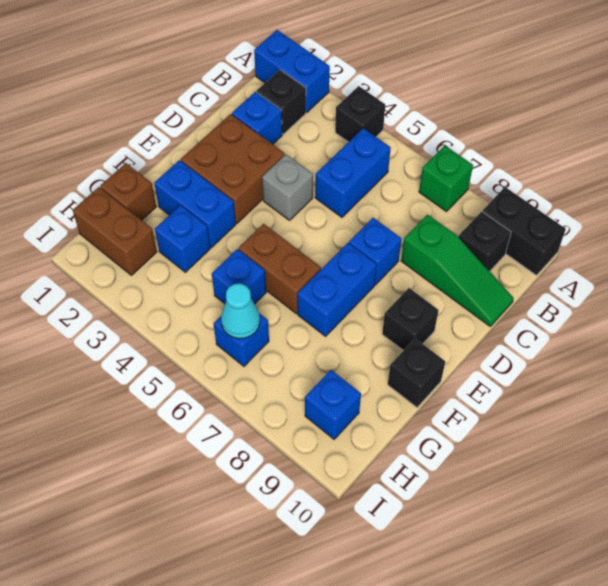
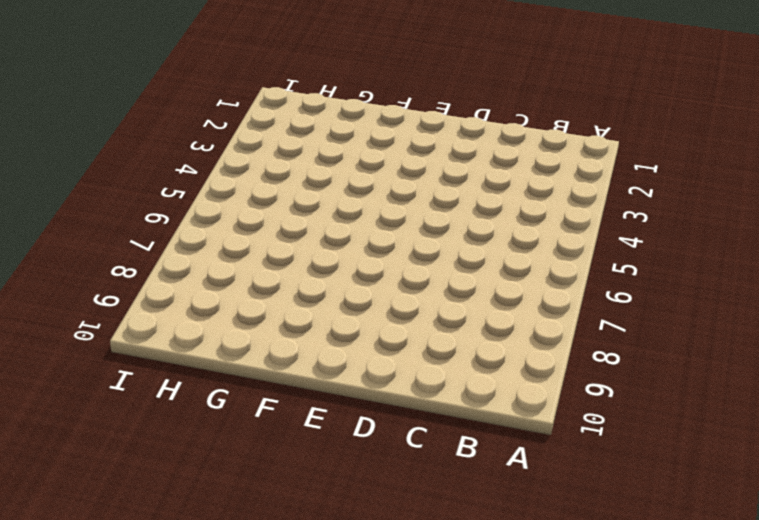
none -> blue 1x2 brick [254,30,330,112]
none -> black 1x1 brick [335,86,385,142]
none -> green 1x1 brick [419,146,473,212]

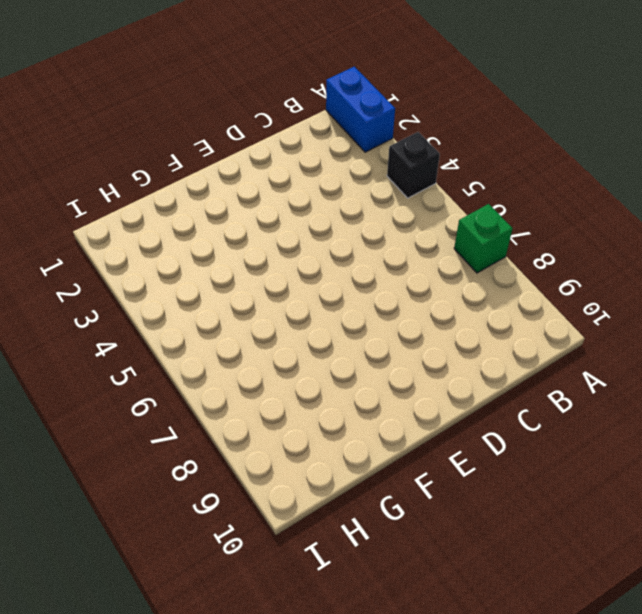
none -> black 1x2 brick [483,187,566,275]
none -> black 1x1 brick [257,70,306,134]
none -> blue 1x2 brick [315,128,391,217]

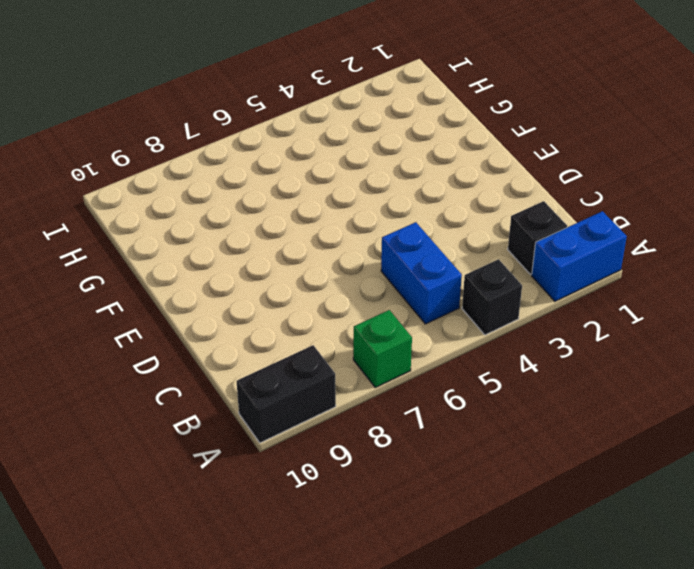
none -> black 1x1 brick [459,211,511,271]
none -> blue 1x1 brick [232,92,282,144]
none -> green 1x3 slope [401,215,514,326]

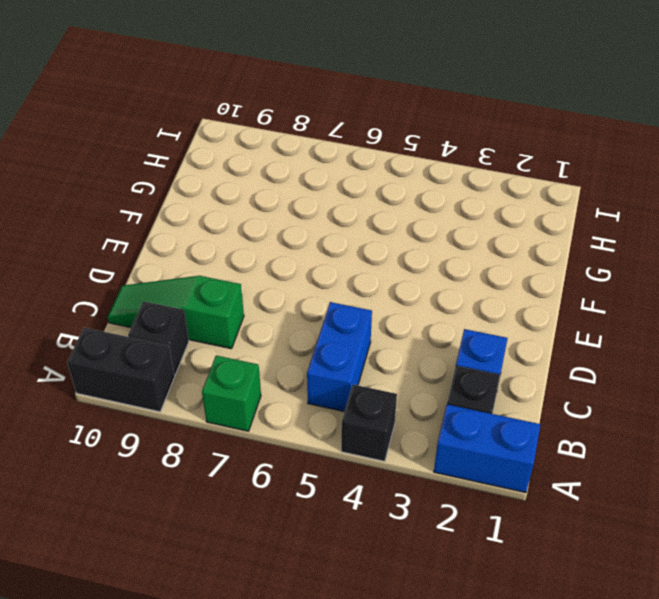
none -> brown 2x2 brick [181,114,285,223]
none -> grey 1x1 brick [262,154,313,220]
none -> blue 1x1 brick [349,218,401,285]

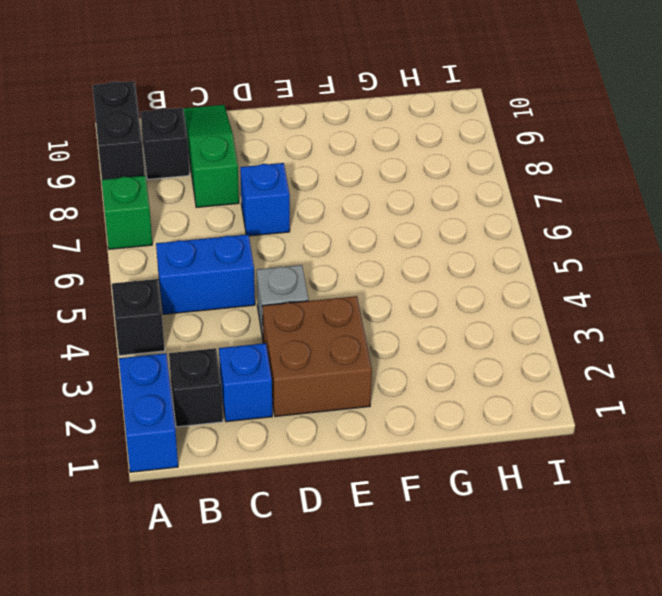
none -> blue 1x2 brick [297,243,377,336]
none -> black 1x1 brick [382,288,439,351]
none -> blue 1x2 brick [154,160,236,248]

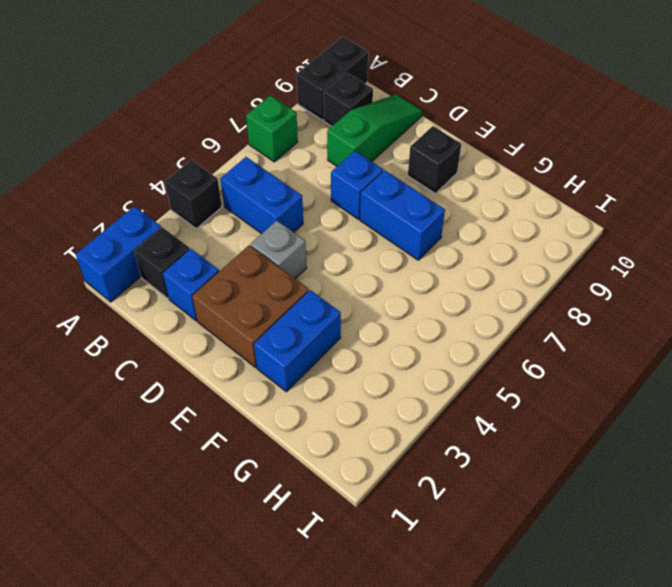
none -> brown 1x2 brick [239,224,321,313]
none -> black 1x1 brick [388,339,445,408]
none -> brown 1x1 brick [100,163,156,220]

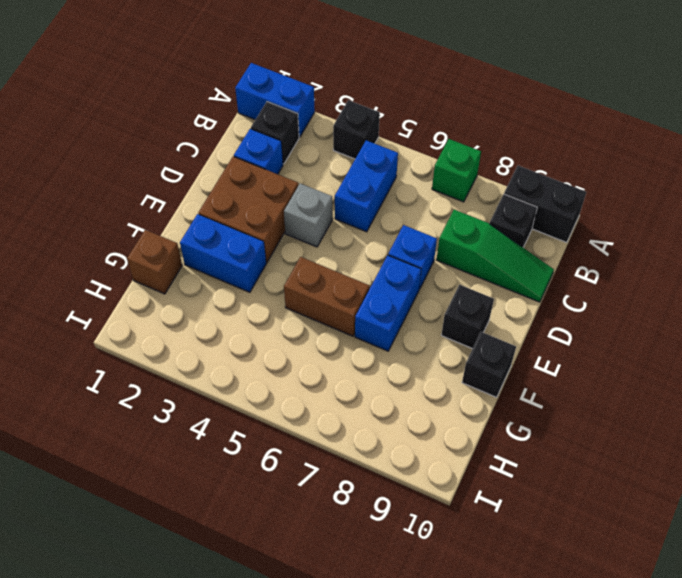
none -> blue 1x1 brick [155,205,210,272]
none -> blue 1x1 brick [212,249,266,304]
none -> brown 1x2 brick [73,187,157,275]

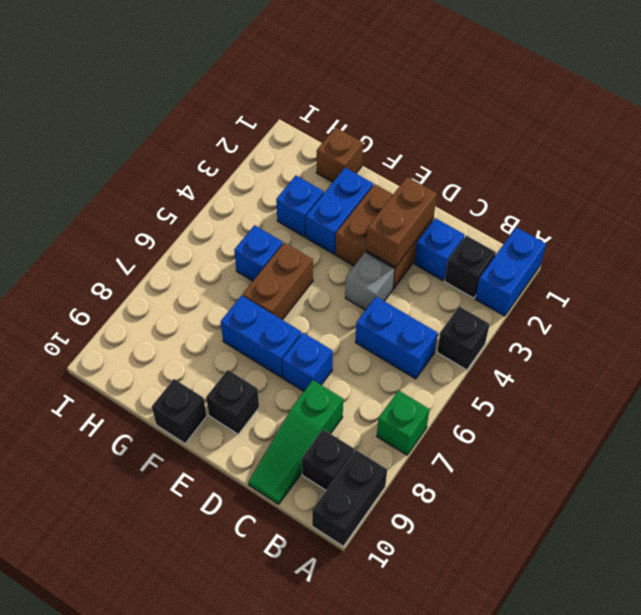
brown 1x2 brick [366,177,437,267] -> brown 1x2 brick moved to [73,187,157,275]
none -> blue 1x1 brick [214,313,269,366]
none -> blue 1x1 brick [305,370,361,439]
none -> cyan 1x1 cone [221,284,260,339]

